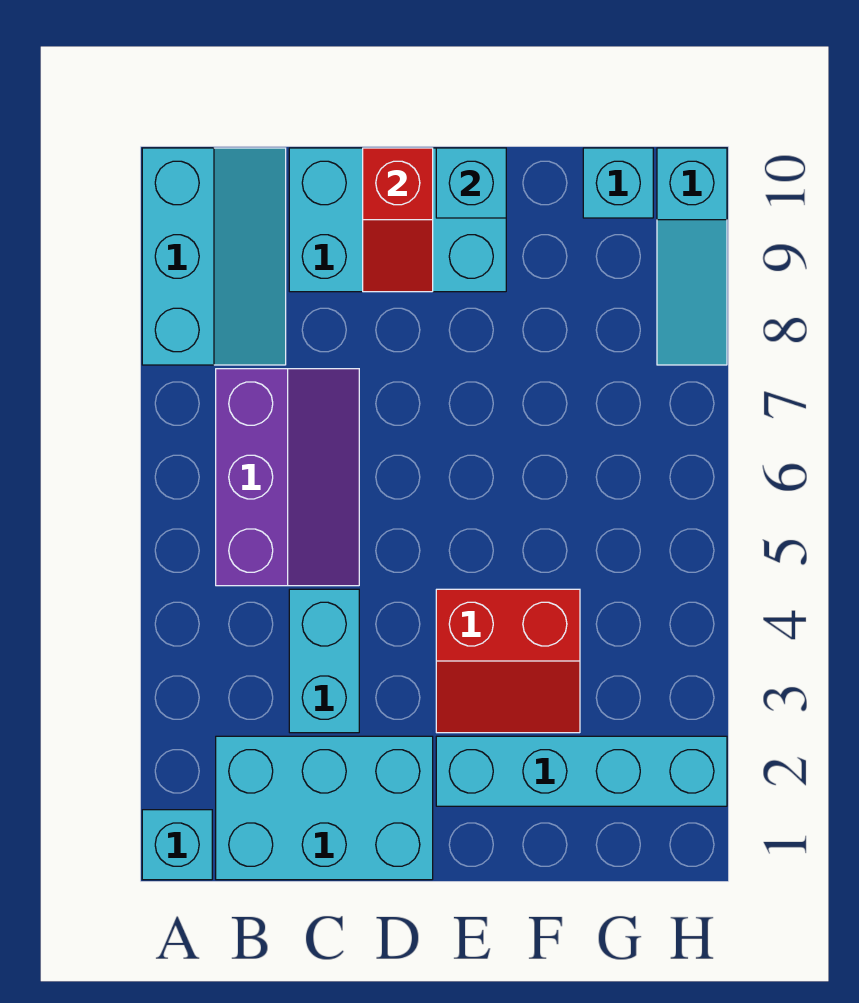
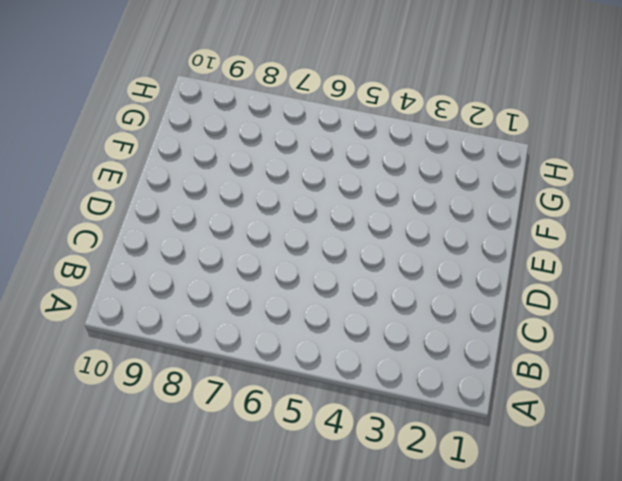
none -> cyan 1x1 brick [142,810,212,880]
none -> cyan 2x3 slope [142,148,286,365]
none -> cyan 2x3 brick [216,736,433,880]

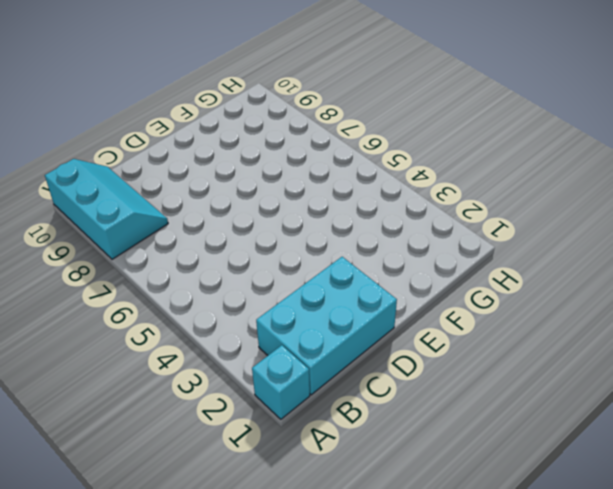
none -> purple 2x3 slope [216,369,359,586]
none -> cyan 1x2 brick [289,589,359,733]
none -> cyan 2x3 brick [289,148,506,292]

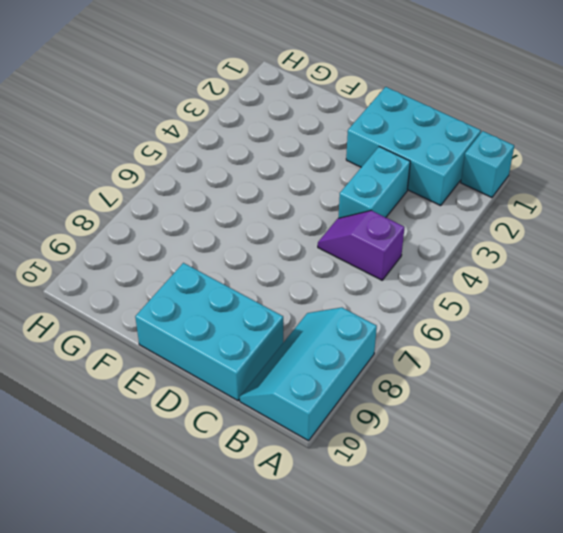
purple 1x2 slope [318,210,405,280] -> purple 2x3 slope [216,369,359,586]
none -> cyan 1x4 brick [436,736,727,806]
none -> red 2x2 slope [436,589,580,733]
none -> cyan 1x1 brick [583,148,653,218]

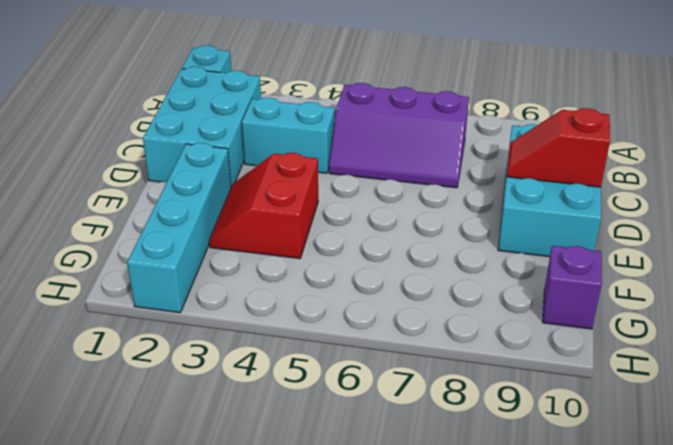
purple 1x1 brick [543,246,602,329] -> cyan 1x1 brick [583,148,653,218]
none -> cyan 2x3 slope [142,148,286,365]
none -> cyan 1x3 slope [657,148,727,365]
none -> cyan 1x1 brick [436,148,506,218]

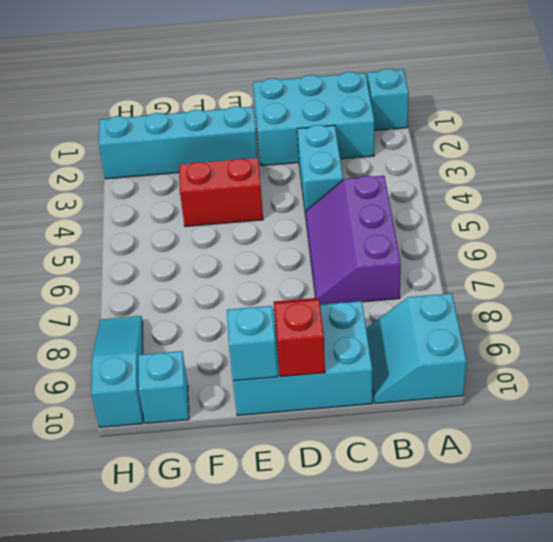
cyan 2x2 slope [366,293,466,404] -> cyan 2x3 slope [142,148,286,365]

